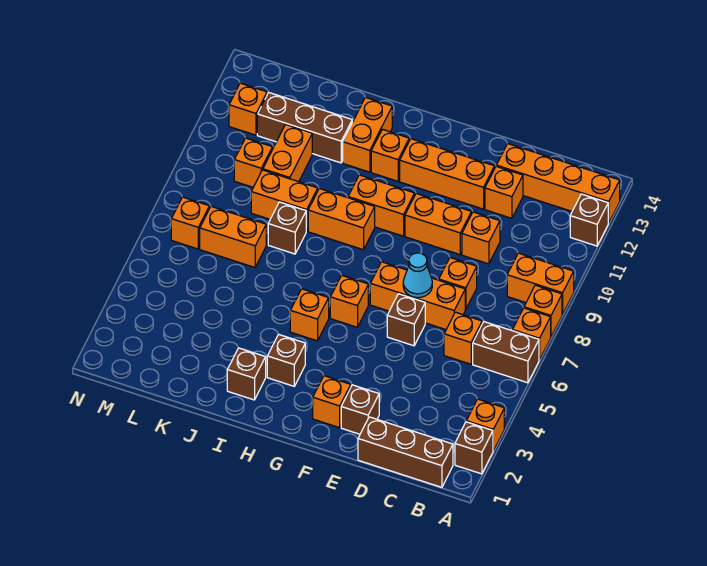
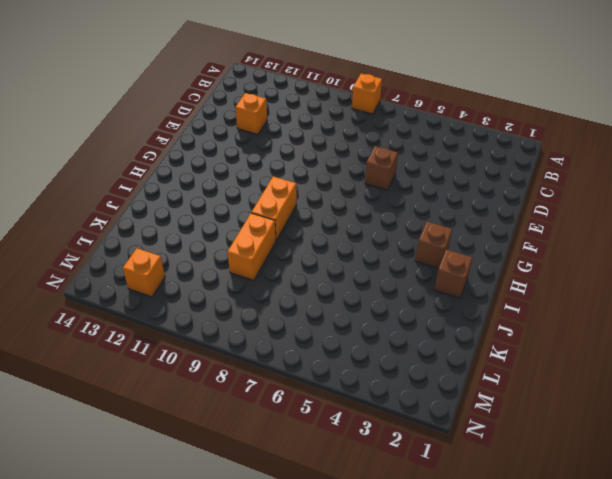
none -> brown 1x1 brick [455,422,493,474]
none -> orange 1x1 brick [466,399,504,451]
none -> brown 1x2 brick [473,322,539,383]
none -> orange 1x1 brick [513,308,551,360]

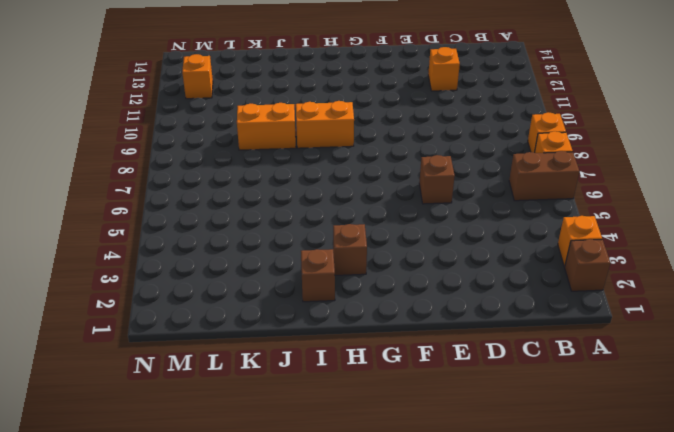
none -> orange 1x2 brick [507,253,574,314]
none -> brown 1x1 brick [570,194,608,246]
none -> orange 1x4 brick [496,143,620,223]
none -> brown 1x3 brick [358,417,453,487]

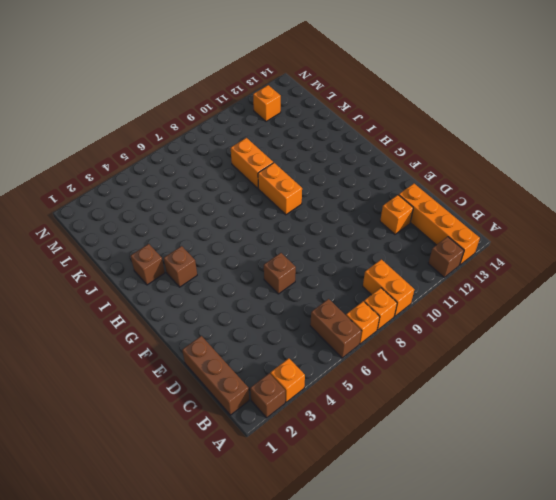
none -> orange 1x1 brick [444,312,482,364]
none -> orange 1x3 brick [370,262,465,330]
none -> orange 1x1 brick [439,258,477,310]
none -> orange 1x1 brick [462,212,500,264]

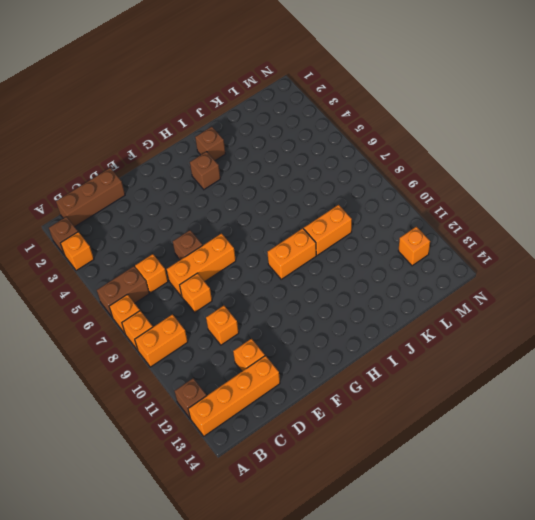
none -> brown 1x1 brick [341,385,379,434]
none -> orange 1x2 brick [405,193,471,255]
none -> orange 1x3 brick [400,139,495,209]
none -> orange 1x1 brick [313,376,351,428]

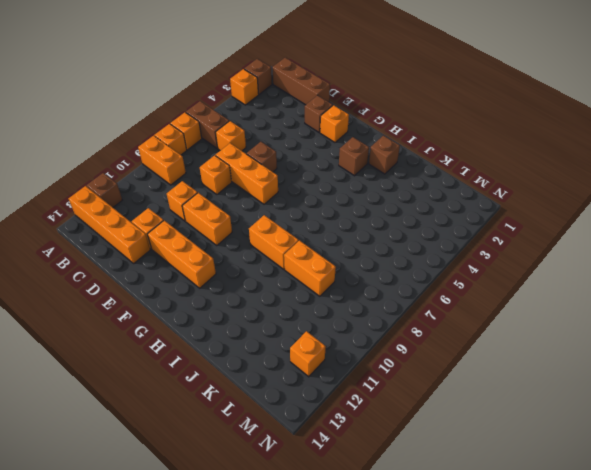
none -> orange 1x1 brick [330,275,368,327]
none -> orange 1x2 brick [348,175,415,236]
none -> orange 1x1 brick [290,289,329,341]
none -> orange 1x1 brick [371,129,409,181]

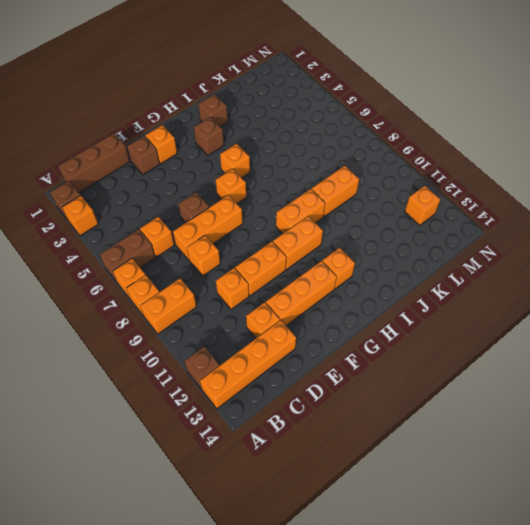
none -> orange 1x2 brick [343,97,392,172]
none -> brown 1x1 brick [268,202,306,254]
none -> brown 1x3 brick [257,92,352,163]
none -> orange 1x2 brick [200,206,266,267]

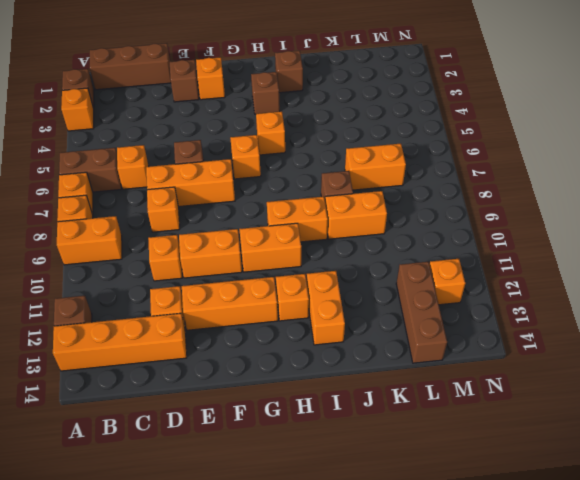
brown 1x3 brick [396,262,447,363] -> brown 1x3 brick turned to [257,92,352,163]
none -> orange 1x2 brick [263,124,312,182]
none -> orange 1x1 brick [234,138,272,187]
none -> orange 1x1 brick [171,197,209,249]
none -> cyan 1x1 cone [403,253,432,298]

